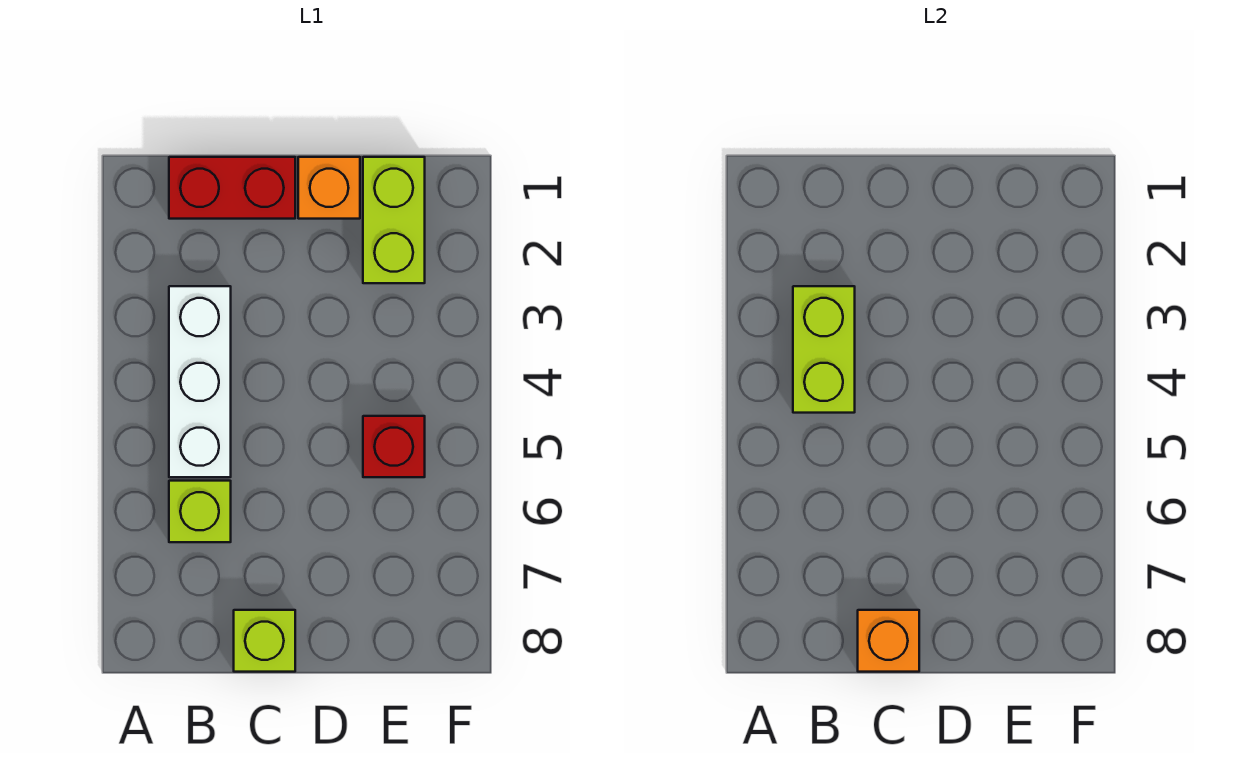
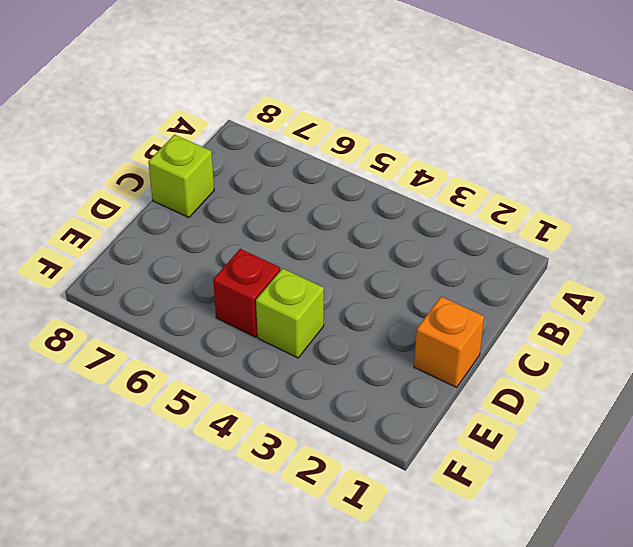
lime 1x1 brick [256,268,324,358] -> lime 1x1 brick moved to [169,481,231,542]
none -> red 1x2 brick [169,157,295,219]
none -> white 1x3 brick [169,286,231,477]

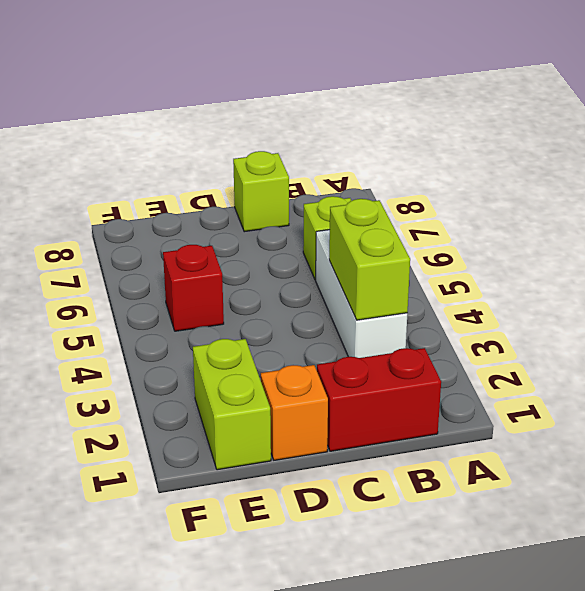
none -> orange 1x1 brick [858,610,919,672]

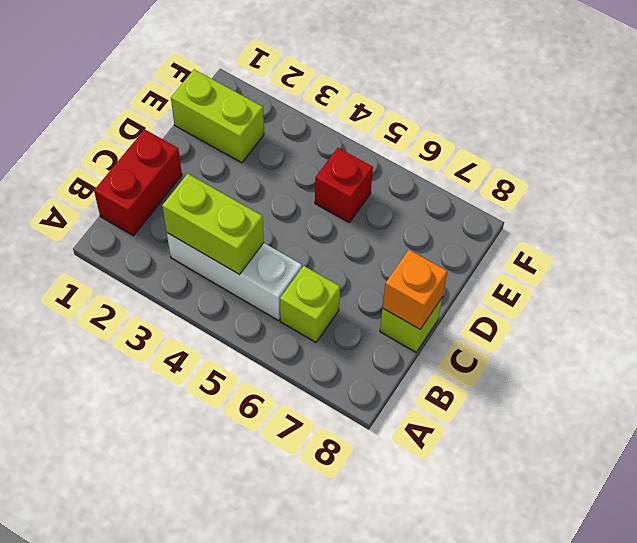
none -> orange 1x1 brick [298,157,360,219]

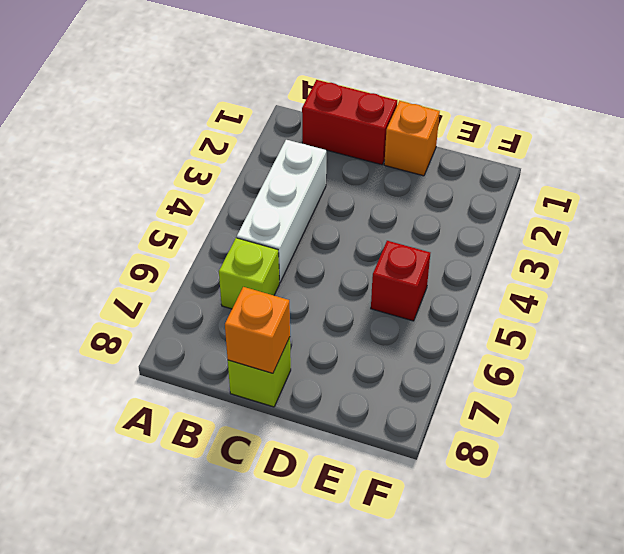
none -> lime 1x2 brick [363,157,425,283]
none -> lime 1x2 brick [793,286,855,413]

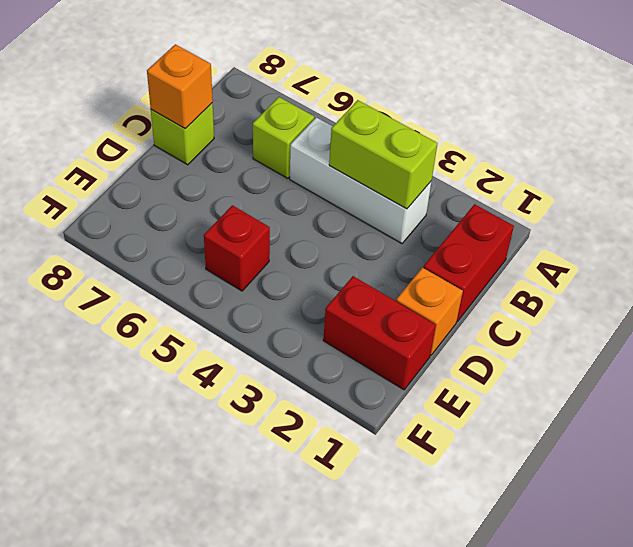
red 1x2 brick [323,276,436,390] -> lime 1x2 brick [363,157,425,283]

